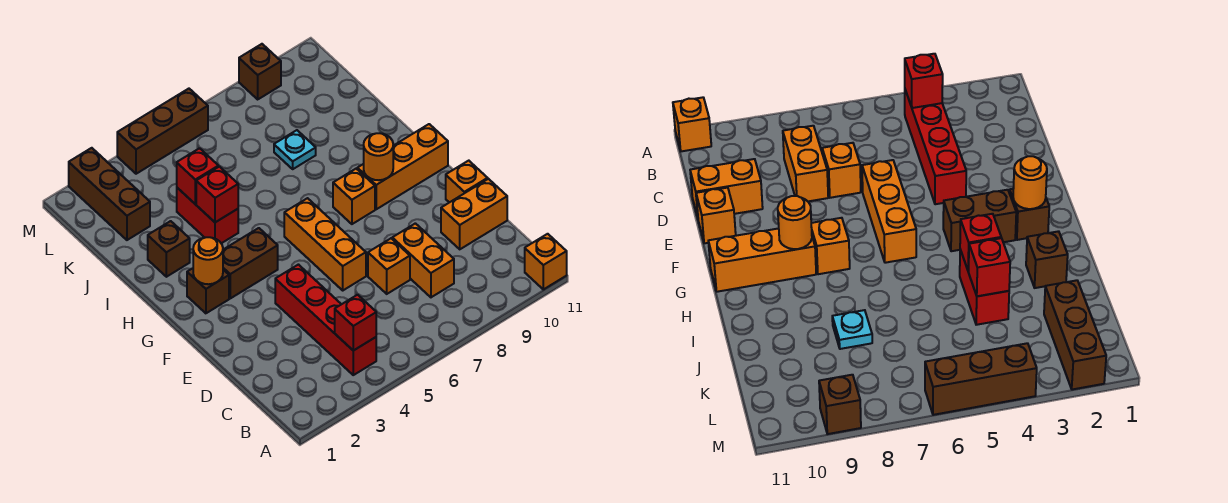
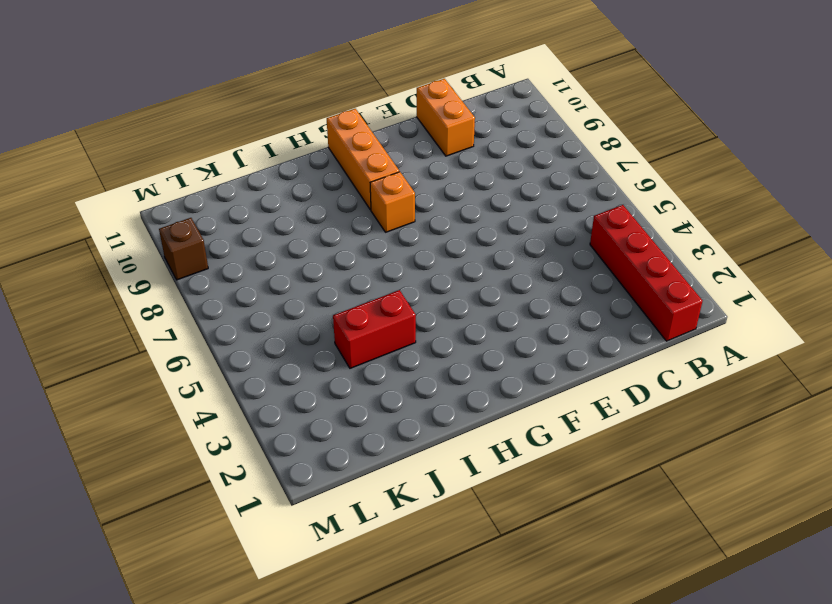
red 1x4 brick [590,205,703,341] -> red 1x4 brick turned to [275,265,376,375]
none -> orange 1x1 brick [525,234,567,289]
none -> orange 1x2 brick [392,223,454,297]
none -> orange 1x1 brick [368,238,410,294]

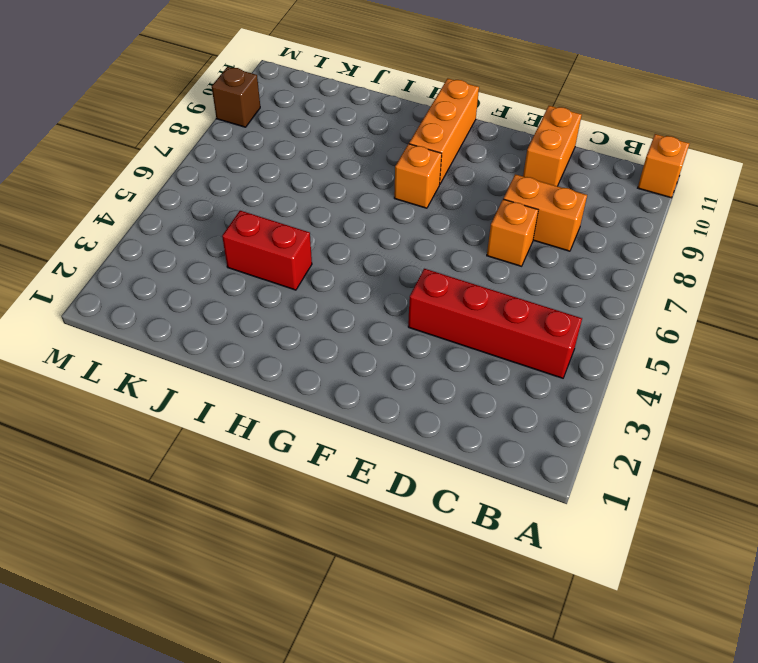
none -> orange 1x3 brick [284,198,366,290]
none -> orange 1x1 brick [446,161,488,203]
none -> brown 1x1 brick [187,268,229,313]

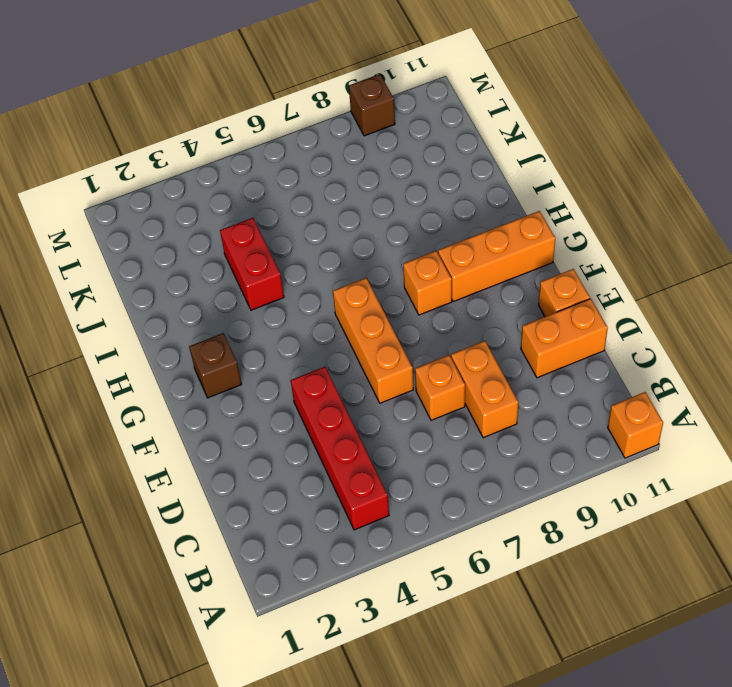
none -> brown 1x2 brick [223,228,278,298]
none -> brown 1x1 brick [148,221,190,277]
none -> cyan 1x1 plate [274,130,316,169]

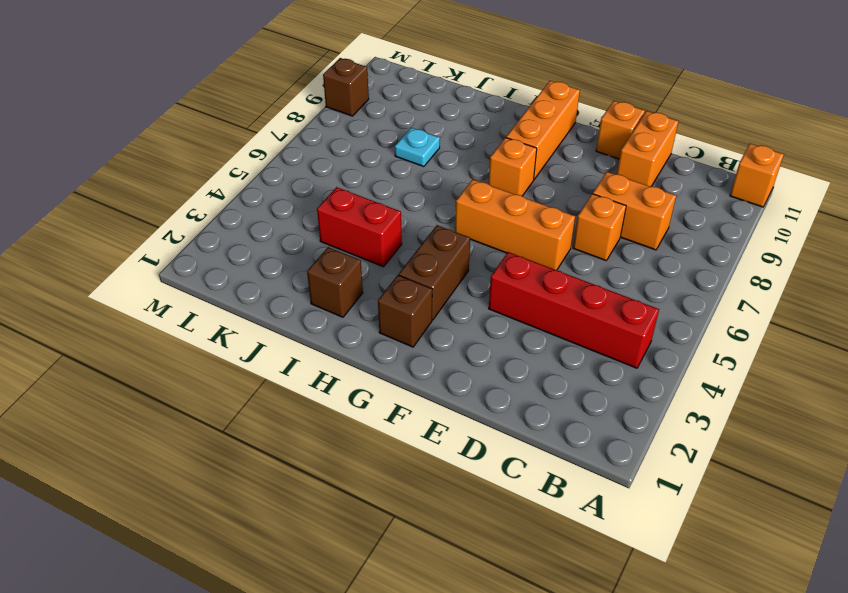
none -> brown 1x3 brick [69,148,150,240]
none -> brown 1x3 brick [117,89,208,174]
none -> red 1x1 brick [335,295,376,351]

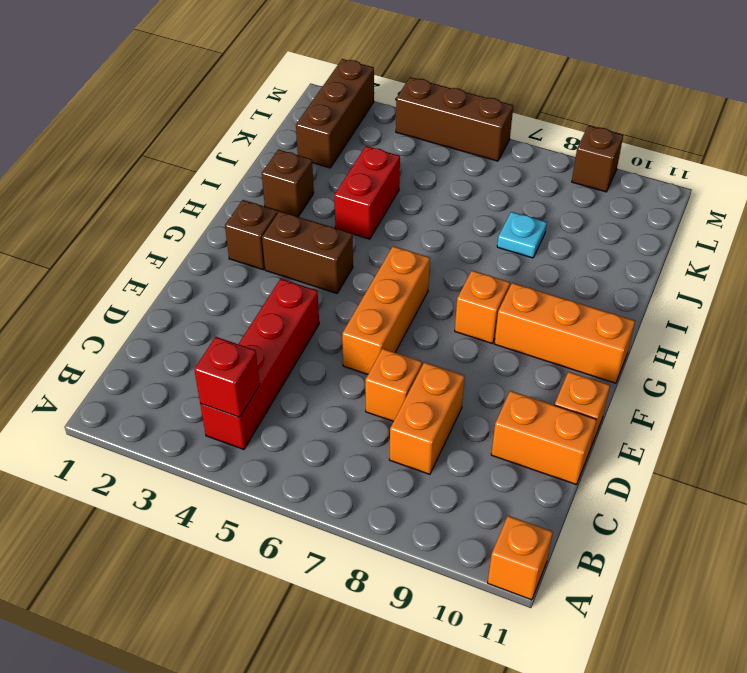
none -> orange 1x1 round brick [193,237,223,284]
none -> orange 1x1 round brick [364,133,393,180]
none -> red 1x1 brick [196,167,238,222]

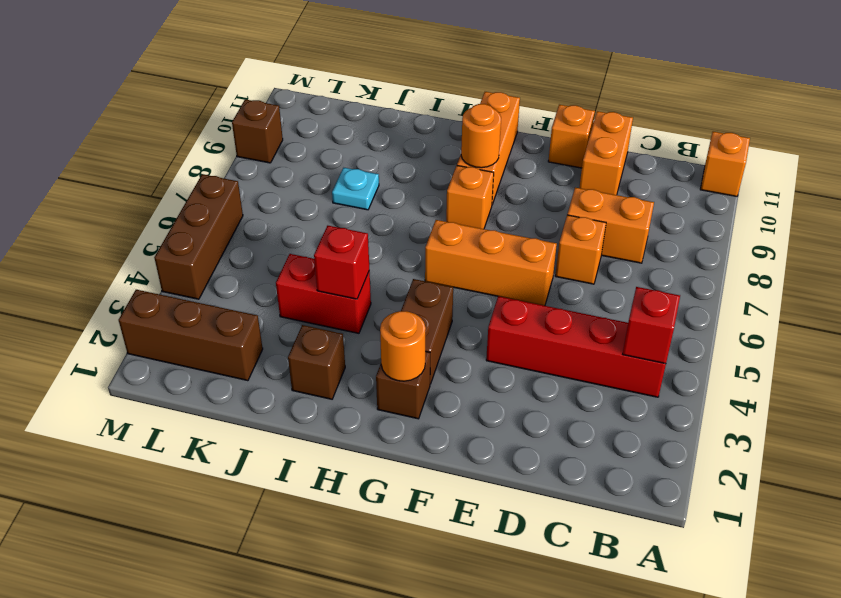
none -> red 1x1 brick [177,148,218,204]

